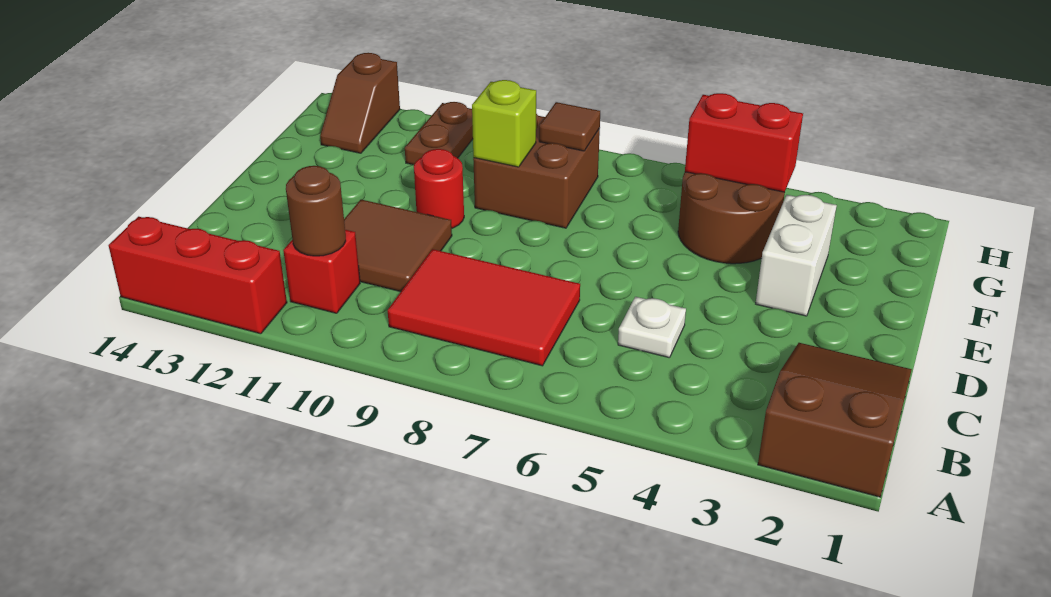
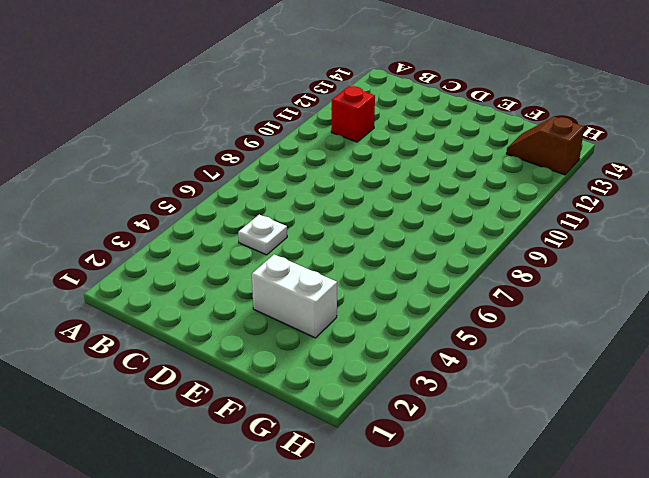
none -> brown 2x3 slope [758,343,912,497]
none -> red 1x3 brick [108,217,287,334]
none -> red 2x3 tile [388,249,580,366]

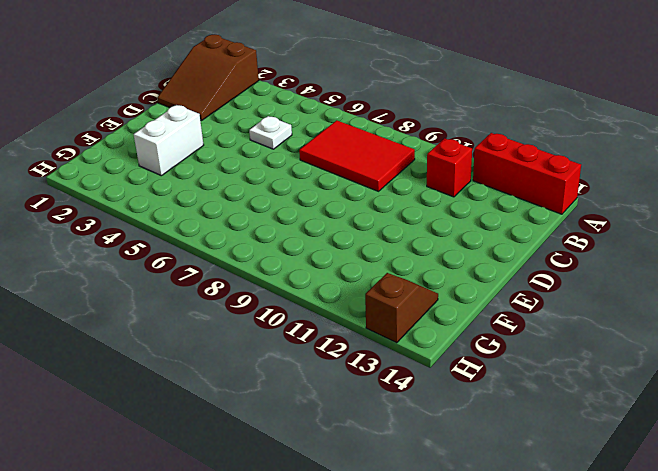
none -> brown 2x2 tile [344,200,452,292]
none -> red 1x1 round brick [414,149,464,228]
none -> brown 2x2 round brick [678,172,785,264]

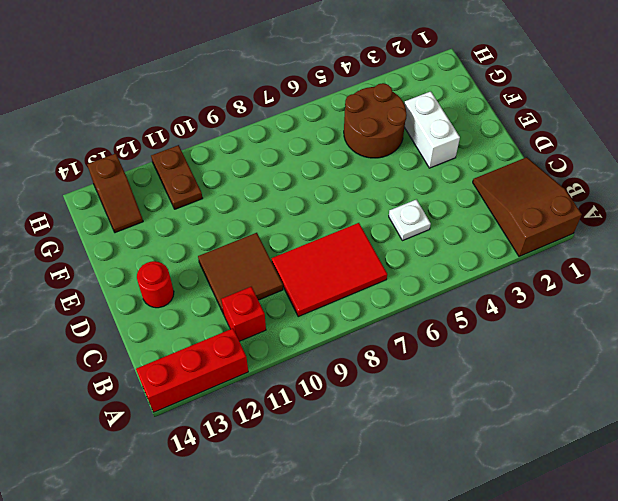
red 1x1 round brick [137,261,174,308] -> red 1x1 round brick moved to [414,149,464,228]
none -> brown 2x2 brick [473,114,600,228]
none -> brown 1x1 round brick [286,166,346,256]
none -> lime 1x1 brick [472,80,536,167]

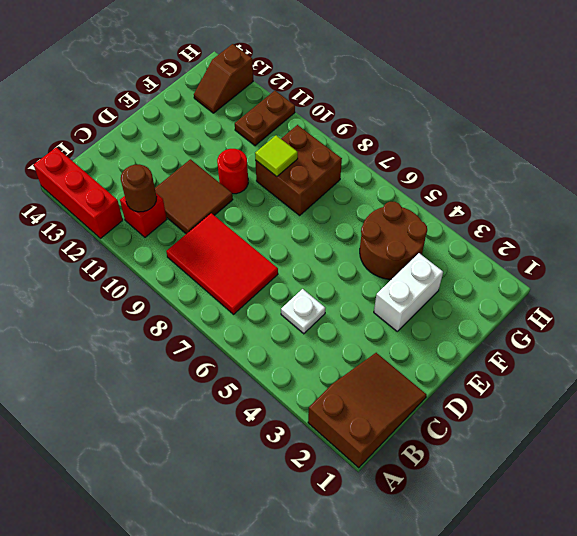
lime 1x1 tile [255,135,298,177] -> lime 1x1 brick [472,80,536,167]
none -> red 1x2 brick [685,93,803,192]
none -> brown 1x1 tile [539,102,600,151]

